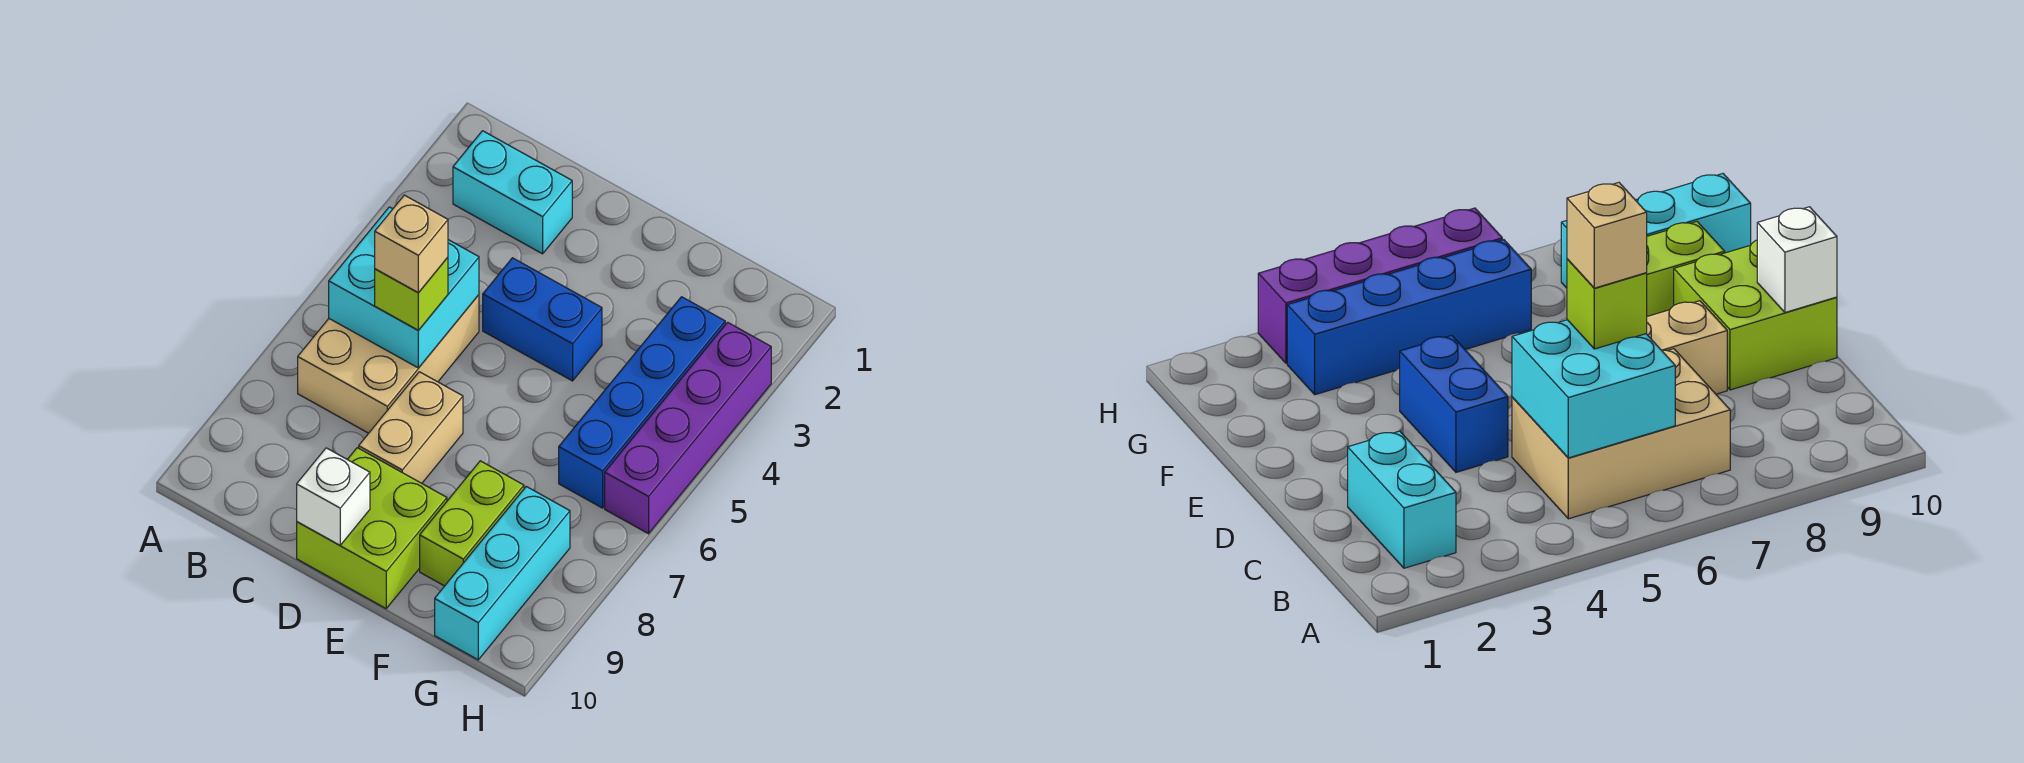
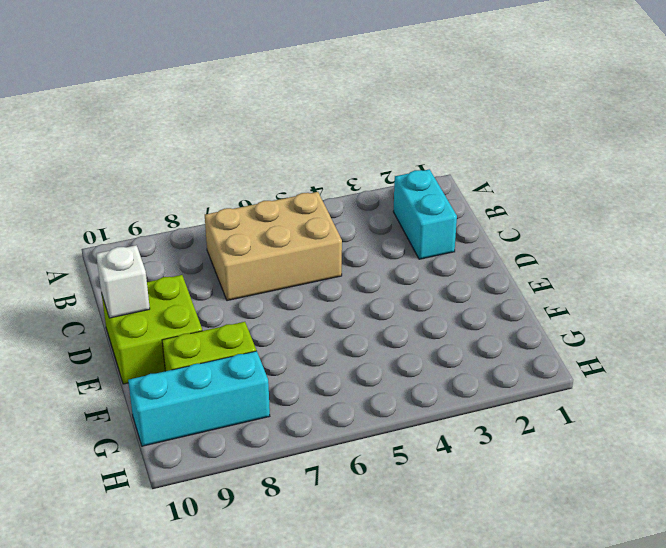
none -> blue 1x2 brick [483,258,602,381]
none -> tan 1x2 brick [359,372,463,483]
none -> blue 1x4 brick [559,297,725,508]

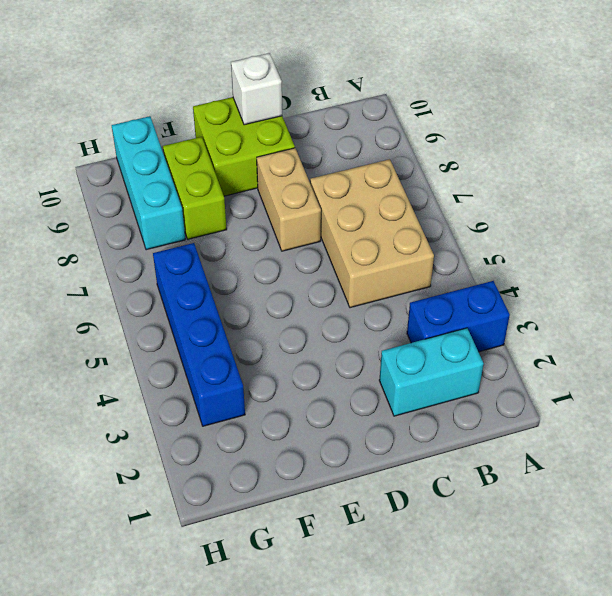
blue 1x2 brick [407,281,510,352] -> blue 1x2 brick moved to [483,258,602,381]
none -> purple 1x4 brick [605,322,771,534]
none -> cyan 2x2 brick [329,207,479,368]
none -> lime 1x1 brick [375,257,448,330]

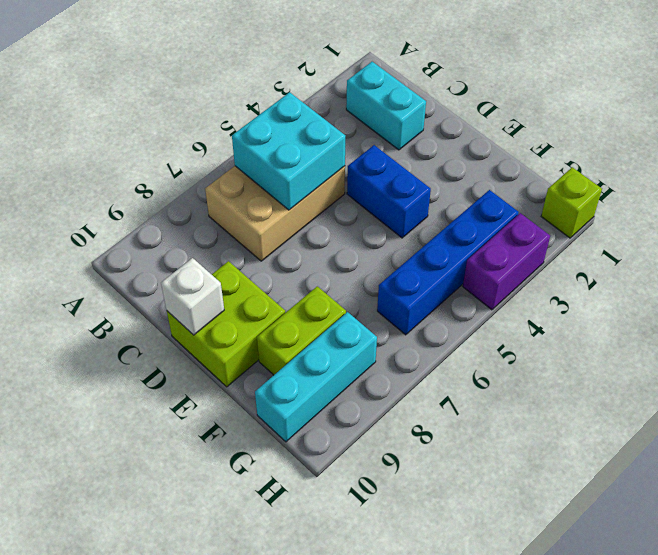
lime 1x1 brick [541,167,602,238] -> lime 1x1 brick moved to [375,257,448,330]
purple 1x2 brick [463,213,550,310] -> purple 1x4 brick [605,322,771,534]
none -> tan 1x2 brick [359,372,463,483]
none -> tan 1x1 brick [375,195,448,293]

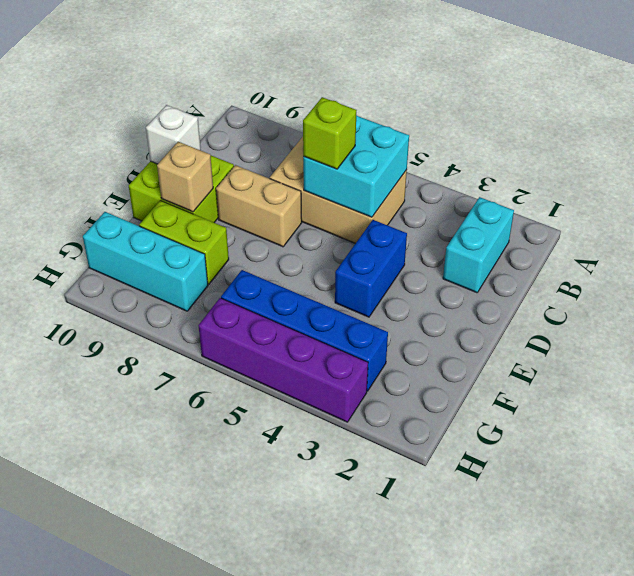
tan 1x1 brick [157,142,213,212] -> tan 1x1 brick moved to [375,195,448,293]

